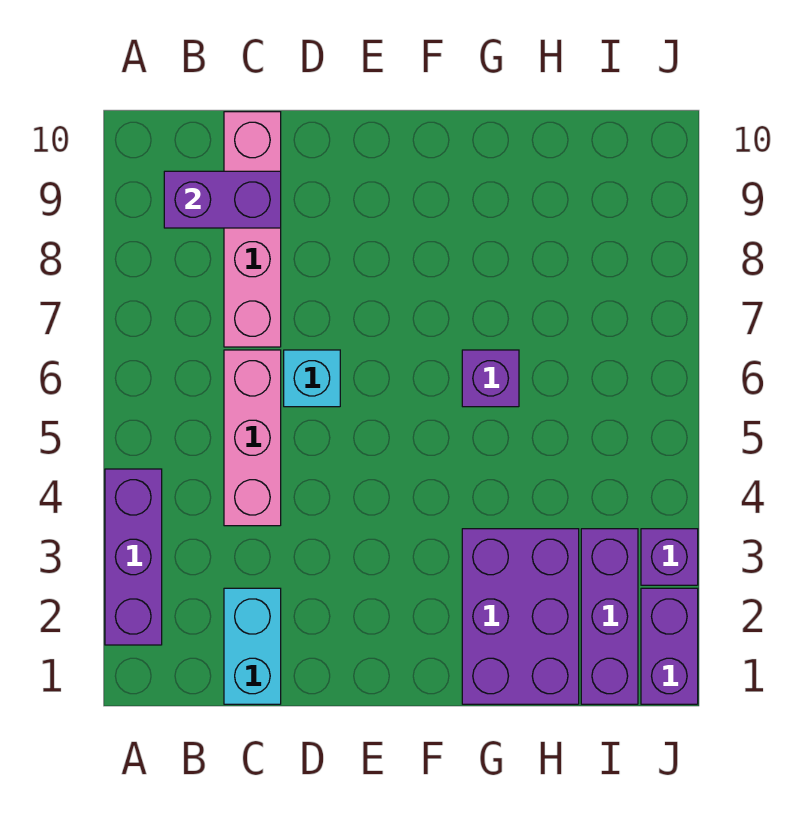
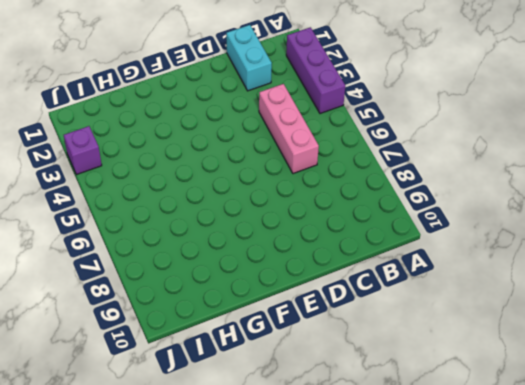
none -> pink 1x4 brick [224,112,281,347]
none -> cyan 1x1 brick [284,350,340,407]

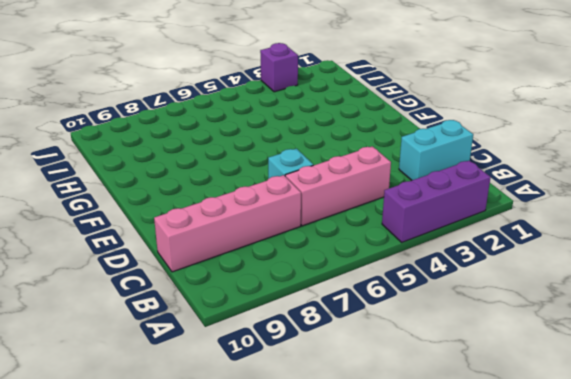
none -> purple 2x3 brick [462,529,579,704]
none -> purple 1x1 brick [462,350,519,407]

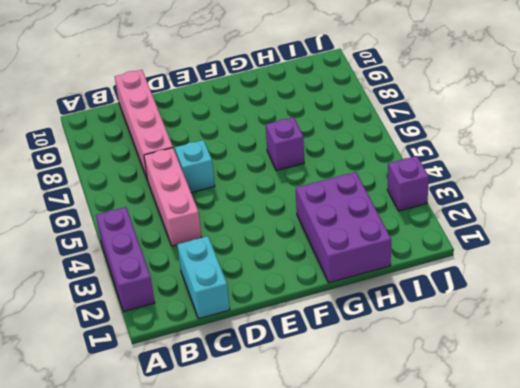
none -> purple 1x3 brick [581,529,638,704]
none -> purple 1x2 brick [641,588,698,704]

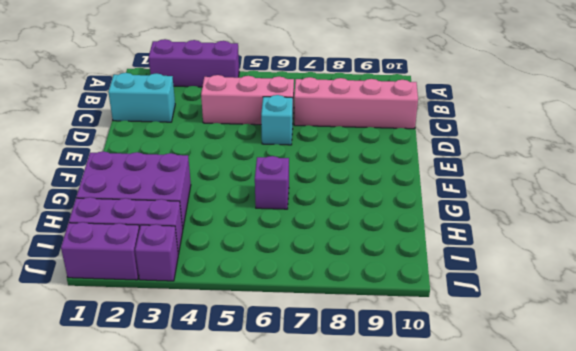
none -> purple 1x2 brick [164,171,281,228]

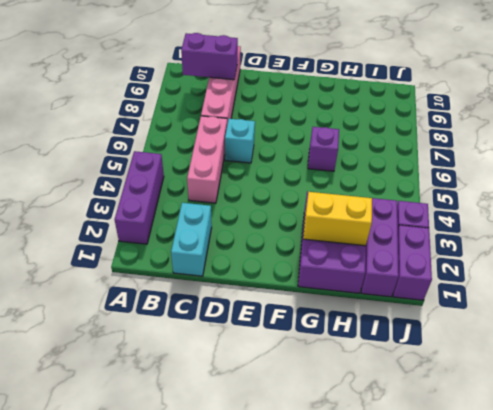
yellow 1x2 brick [303,192,372,246] -> none

